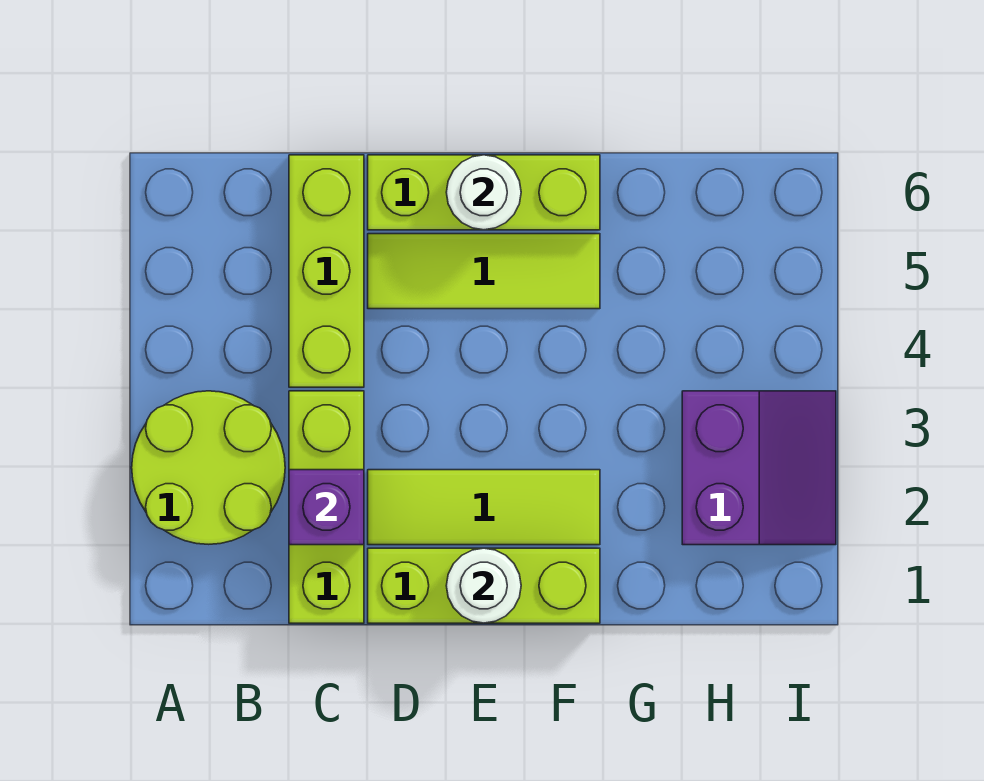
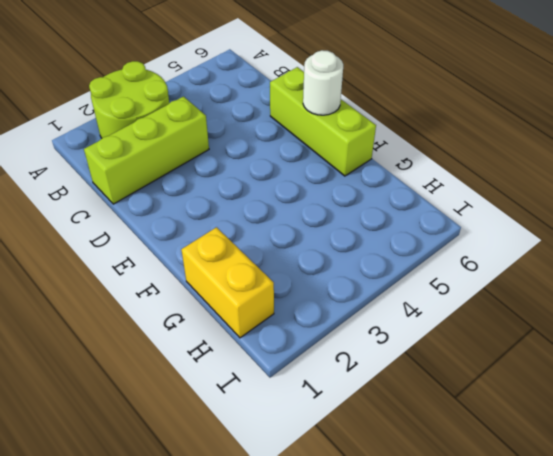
yellow 1x2 brick [181,227,274,338] -> none
none -> lime 1x3 brick [289,155,364,387]
none -> lime 1x3 brick [368,548,600,623]

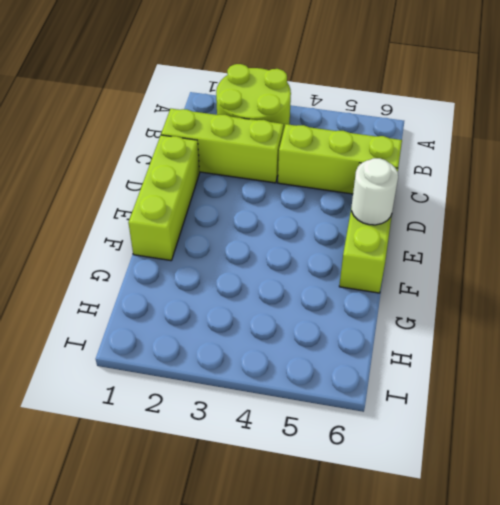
none -> lime 1x3 tile [368,470,600,545]
none -> lime 1x3 tile [368,234,600,309]

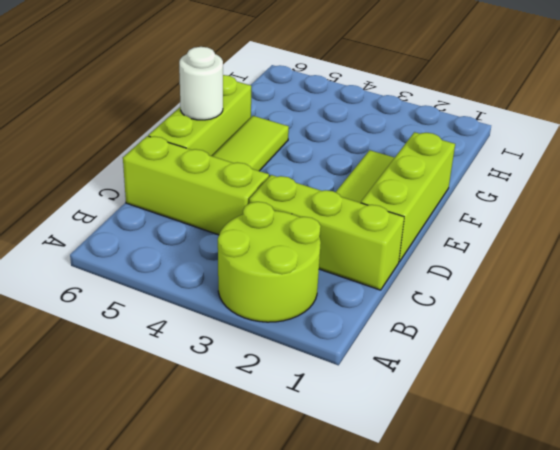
none -> purple 2x2 slope [682,391,836,545]
none -> purple 1x1 brick [289,470,364,545]

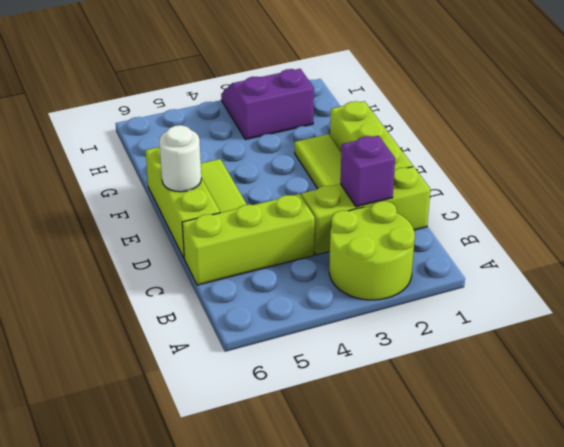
none -> white 1x1 round brick [446,548,521,623]

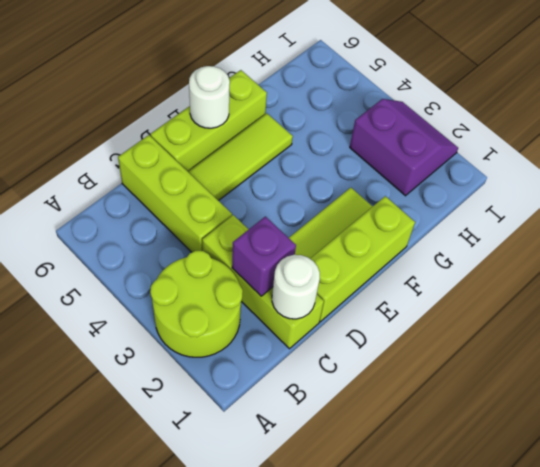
white 1x1 round brick [272,255,320,319] -> white 1x1 round brick moved to [446,548,521,623]

